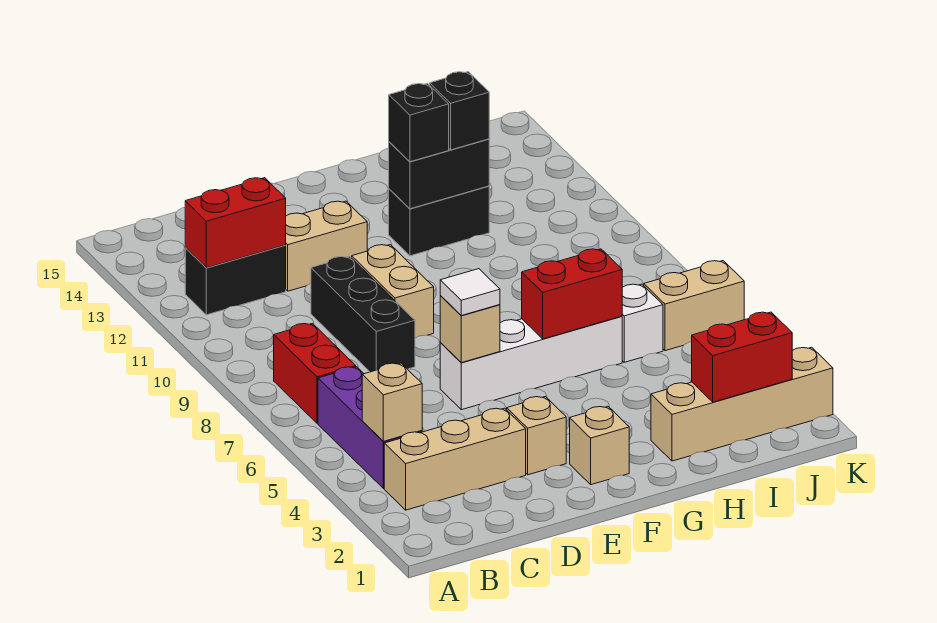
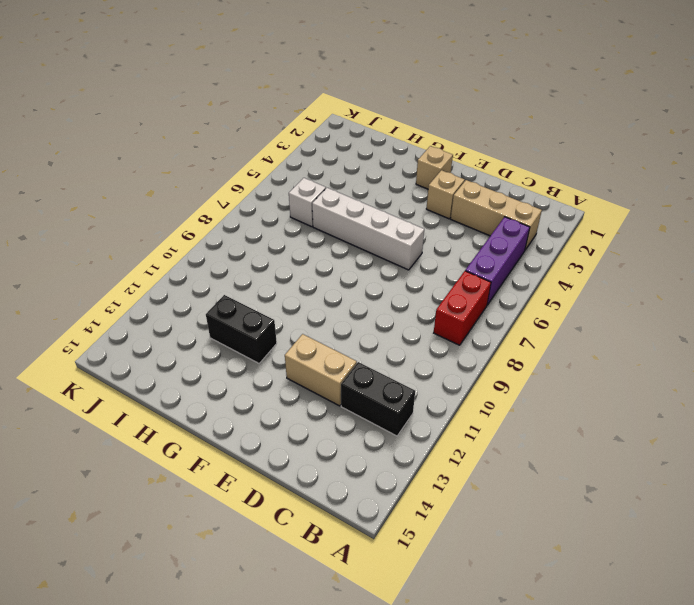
none -> black 1x3 brick [311,256,415,372]
none -> tan 1x2 brick [352,245,434,338]
none -> tan 1x4 brick [651,347,833,461]

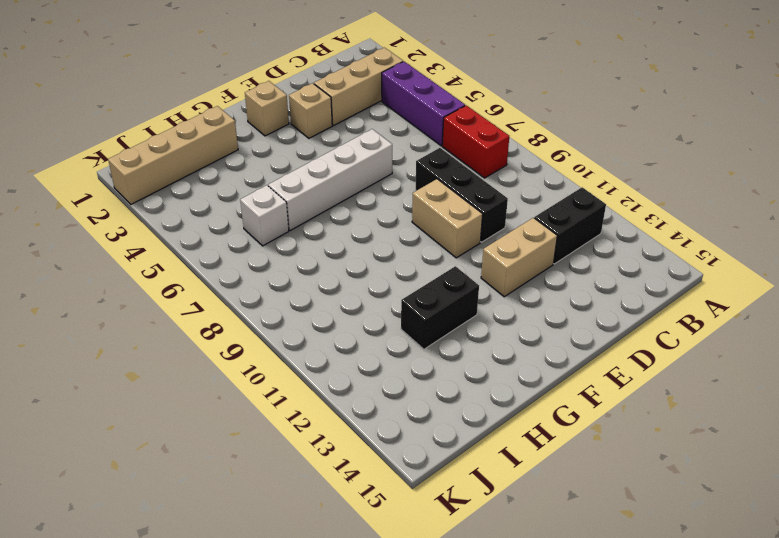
none -> tan 1x2 brick [643,261,744,351]
none -> tan 1x1 brick [362,363,422,441]
none -> red 1x2 brick [185,178,286,268]

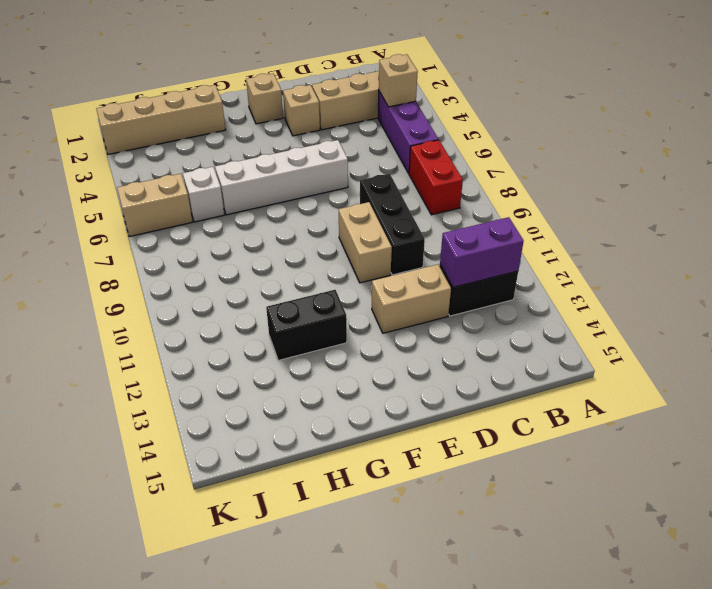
purple 1x2 brick [440,217,524,287] -> red 1x2 brick [185,178,286,268]
none -> tan 1x1 brick [440,296,500,363]
none -> red 1x2 brick [522,249,622,339]
none -> black 1x2 brick [389,139,489,209]

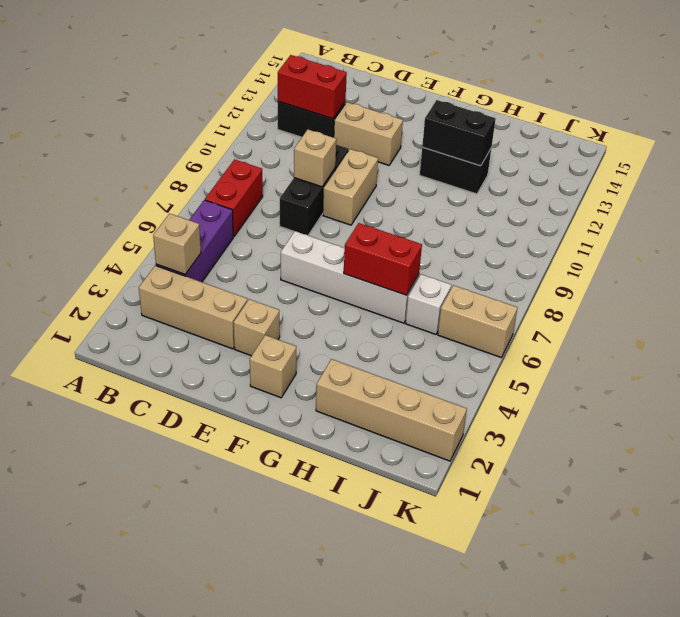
tan 1x1 brick [294,130,336,187] -> tan 1x1 brick moved to [440,296,500,363]
none -> red 1x2 brick [692,312,792,402]
none -> white 1x1 tile [440,269,500,316]
none -> black 1x1 brick [389,83,449,162]

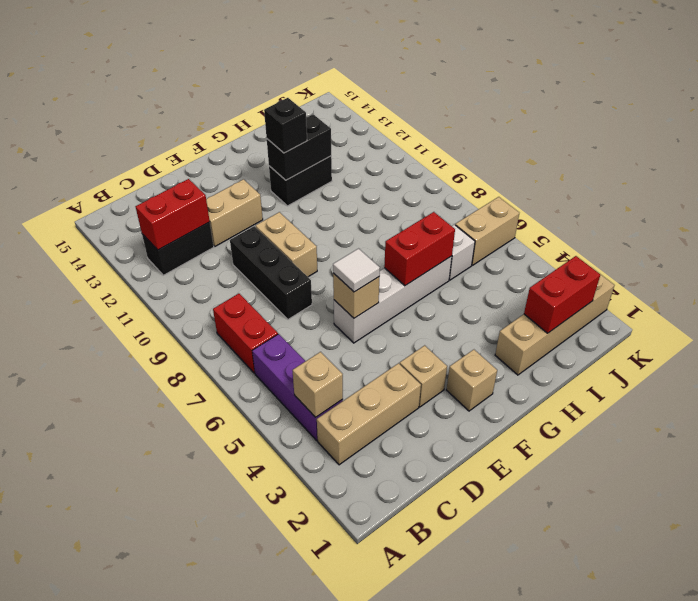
none -> black 1x1 brick [430,72,489,150]

